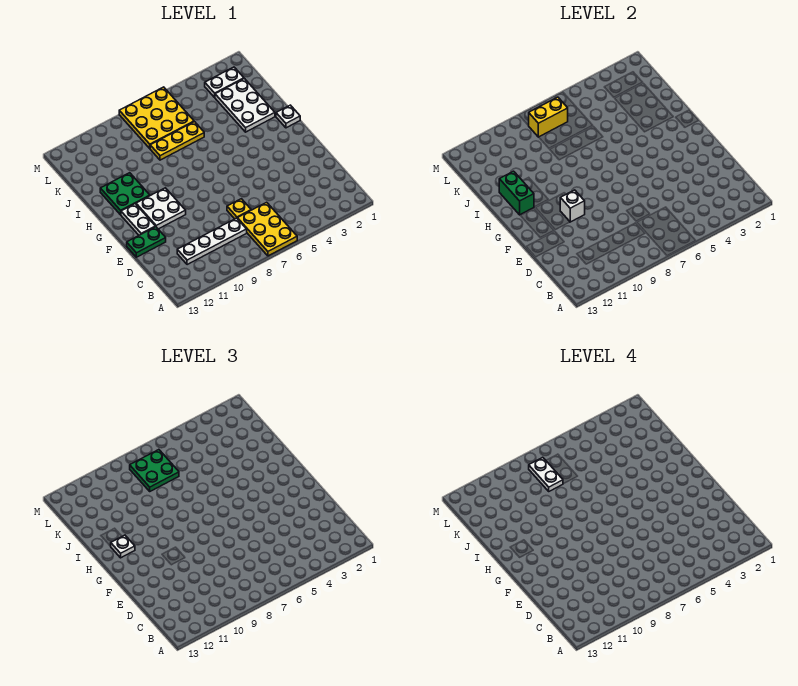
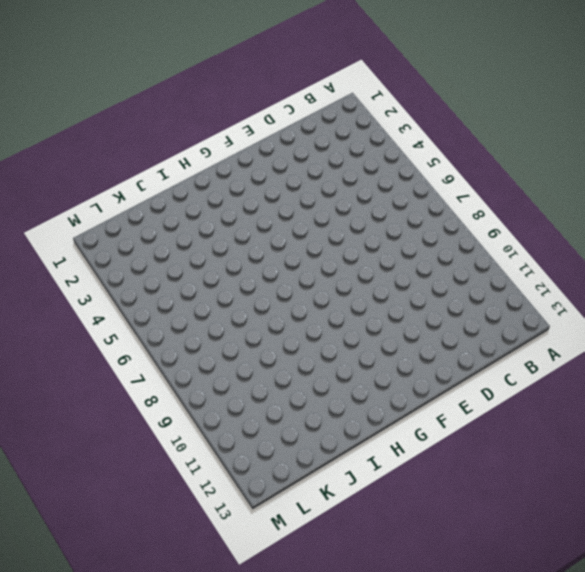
none -> yellow 2x3 plate [237,202,297,256]
none -> white 1x4 plate [177,218,247,265]
none -> yellow 1x1 plate [227,199,251,219]

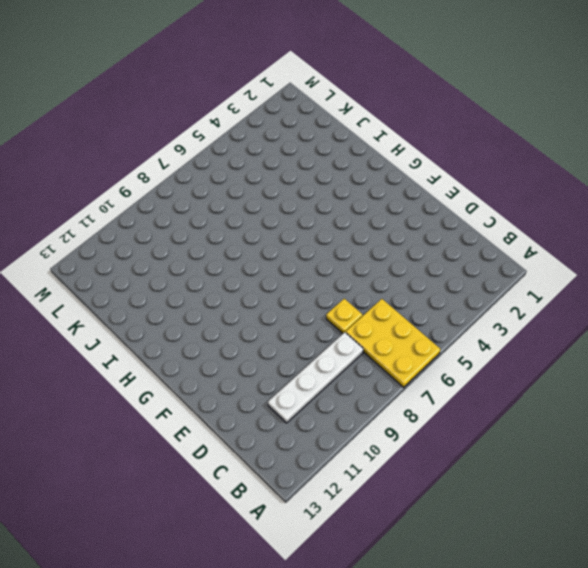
none -> green 1x2 plate [127,227,166,257]
none -> white 2x2 plate [136,188,186,229]
none -> white 1x2 plate [121,204,155,235]

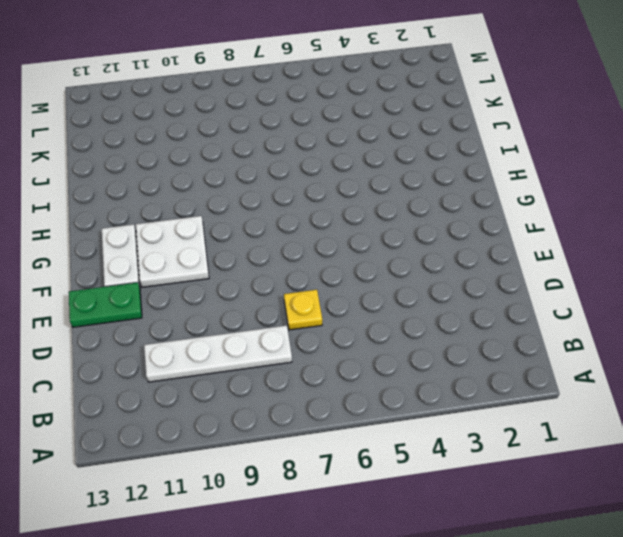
none -> yellow 2x3 plate [237,202,297,256]
none -> white 1x1 plate [276,105,300,128]
none -> green 2x2 plate [100,173,150,215]

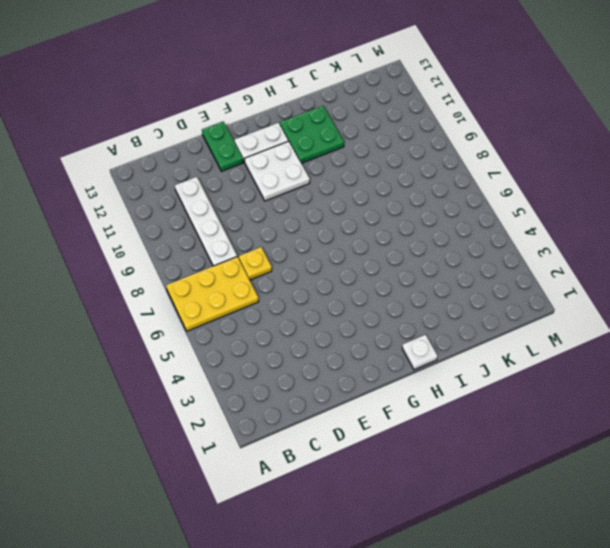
none -> white 2x3 plate [215,79,275,132]
none -> yellow 1x3 plate [150,122,204,160]
none -> yellow 3x3 plate [119,87,194,148]

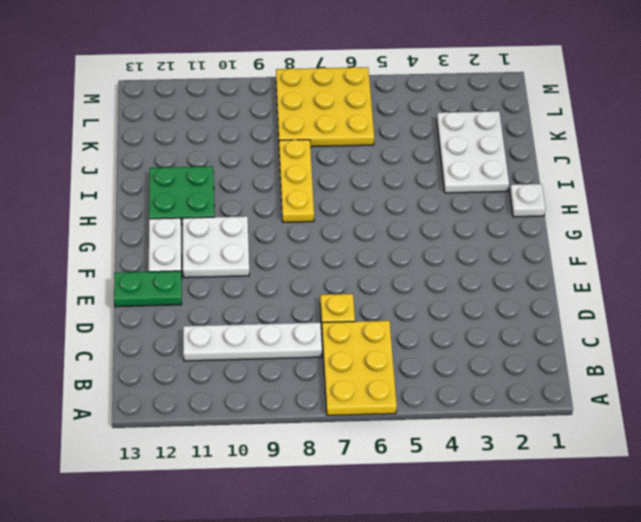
yellow 1x3 plate [279,140,314,222] -> yellow 1x3 plate turned to [150,122,204,160]
none -> white 1x2 plate [205,67,244,97]
none -> white 1x1 brick [560,190,585,222]
none -> green 1x2 brick [499,171,534,215]

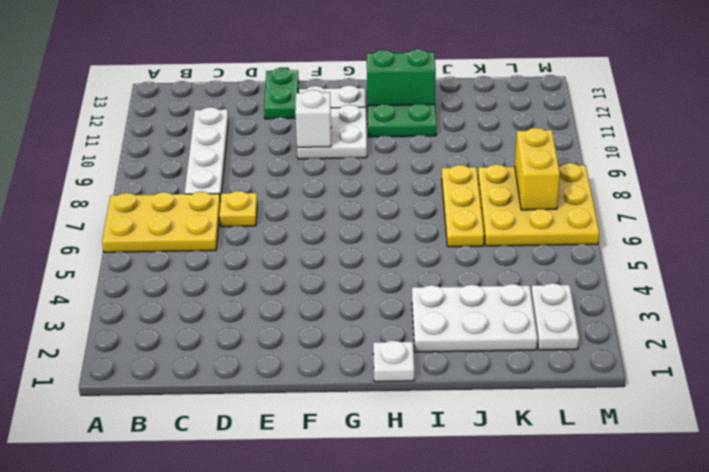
none -> white 1x1 plate [111,535,135,558]
none -> green 2x2 plate [130,450,179,491]
none -> white 1x2 plate [529,457,563,491]

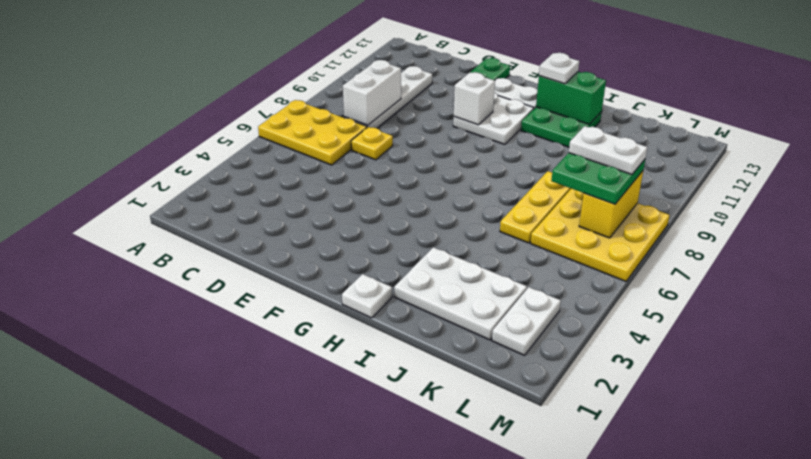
white 1x2 brick [343,60,401,125] -> none

